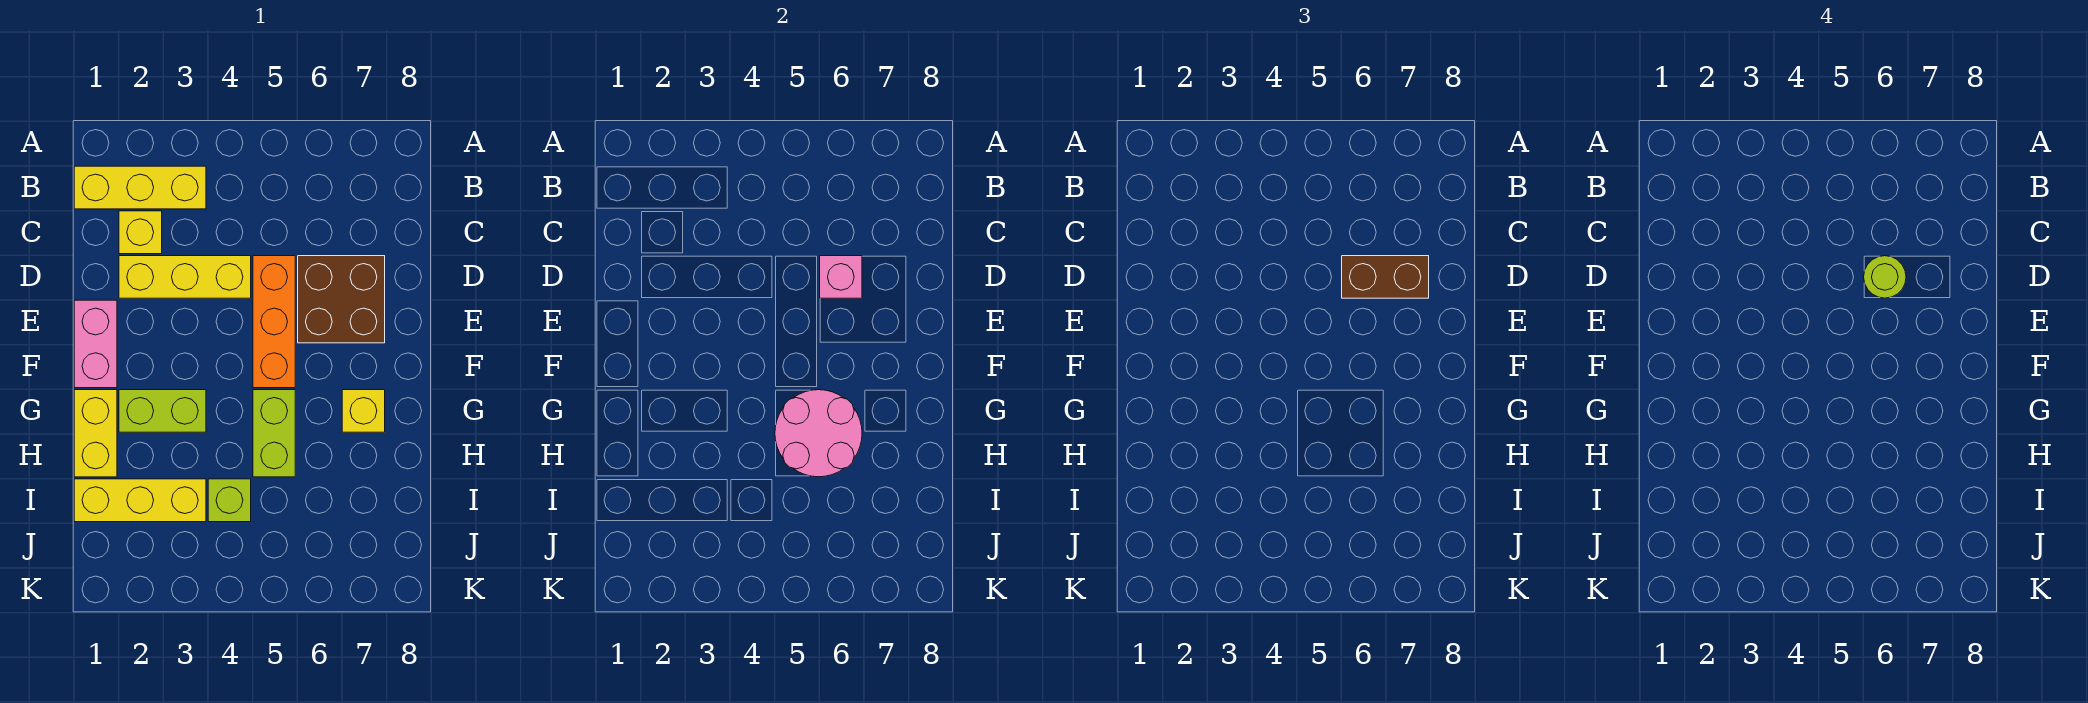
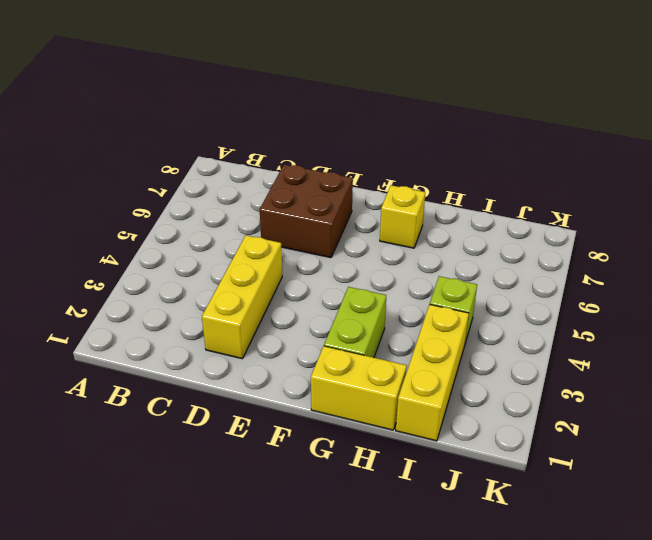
none -> yellow 1x3 brick [74,166,206,209]
none -> yellow 1x1 brick [119,211,162,254]
none -> orange 1x3 brick [253,256,295,388]

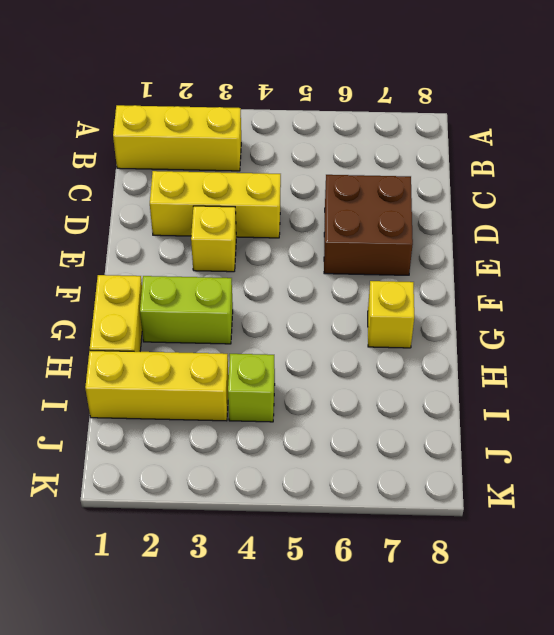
yellow 1x1 brick [191,206,236,272] -> yellow 1x1 brick moved to [119,211,162,254]
none -> orange 1x3 brick [253,256,295,388]
none -> pink 1x2 brick [74,300,117,388]
none -> lime 1x2 brick [253,390,295,477]

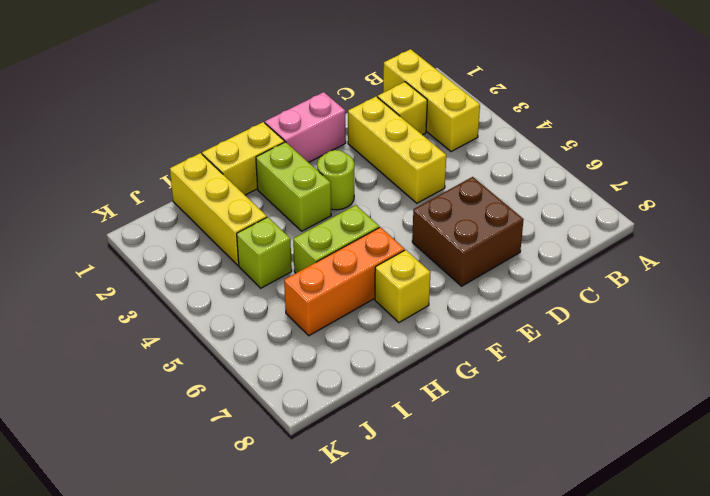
lime 1x1 round brick [317,150,354,210] -> lime 1x1 round brick moved to [1864,256,1906,298]
orange 1x3 brick [284,227,405,336] -> orange 1x3 brick moved to [253,256,295,388]
none -> pink 1x1 brick [820,256,862,298]
none -> pink 2x2 round brick [775,390,862,477]
none -> brown 1x2 brick [1342,256,1429,298]

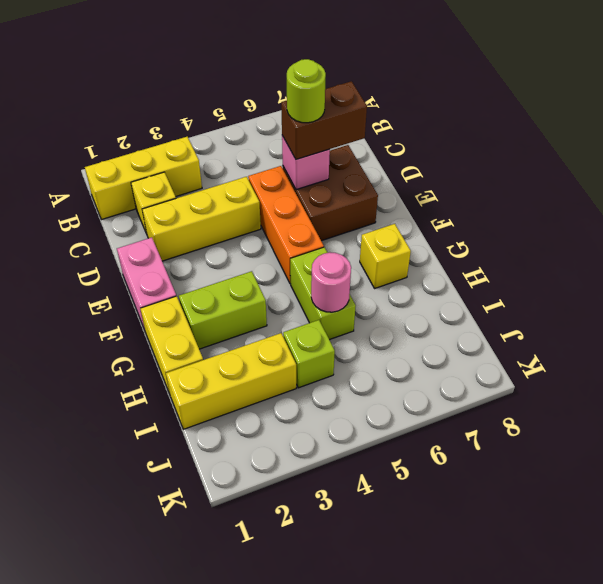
pink 1x1 round brick [311,252,351,312] -> pink 2x2 round brick [775,390,862,477]

